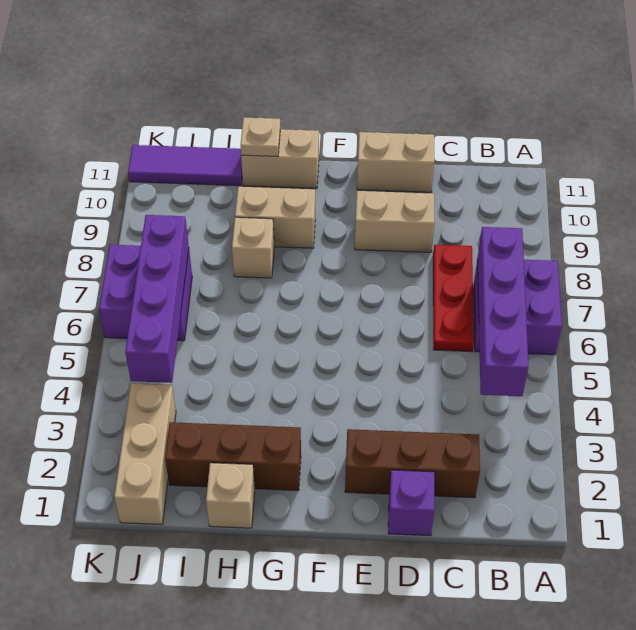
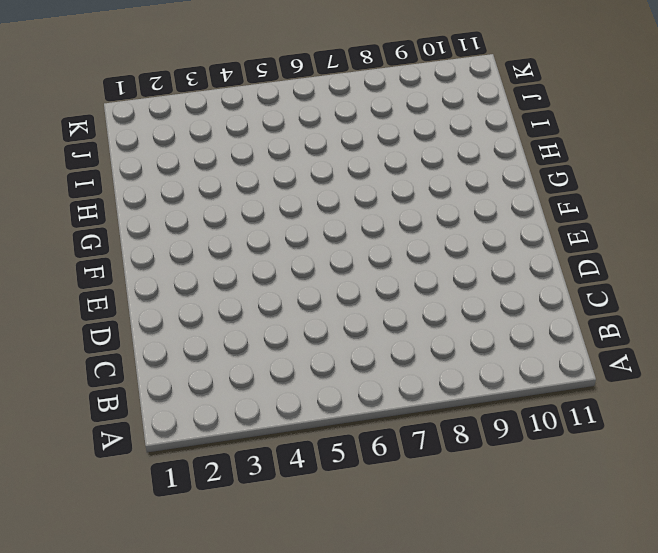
none -> purple 2x2 brick [473,258,562,355]
none -> brown 1x3 brick [345,429,480,498]
none -> red 1x3 plate [433,245,474,352]

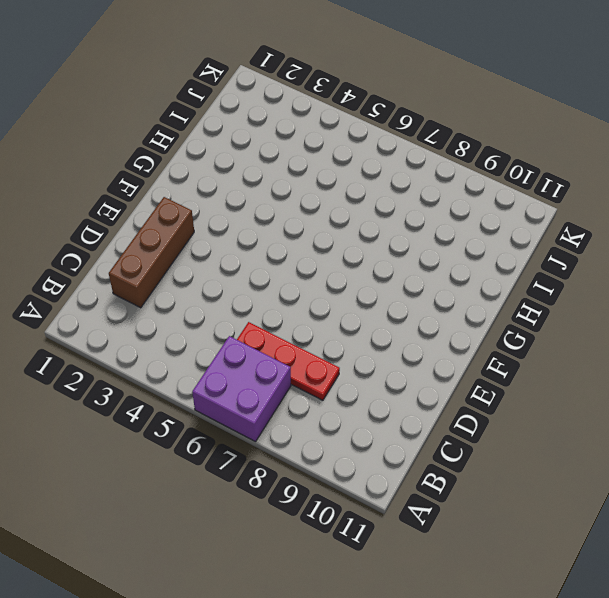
none -> purple 1x1 brick [388,470,434,536]
none -> tan 1x2 brick [355,191,434,252]
none -> tan 1x2 brick [357,132,434,192]

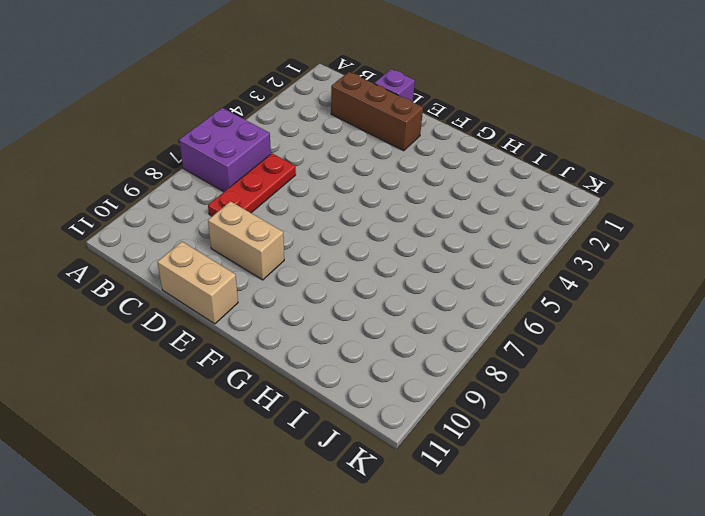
none -> brown 1x3 brick [165,422,301,491]
none -> tan 1x2 brick [235,187,315,248]
none -> tan 1x2 brick [241,129,319,188]

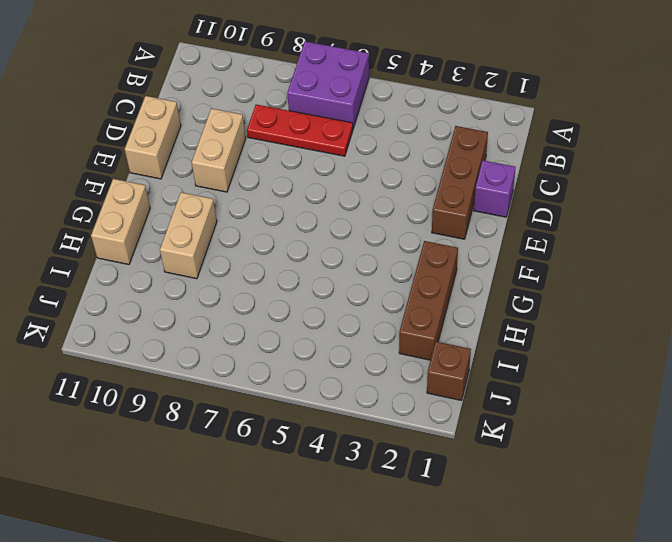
brown 1x1 brick [427,342,471,400] -> tan 1x3 brick [114,383,176,524]
none -> tan 1x1 brick [206,463,255,528]
none -> tan 1x1 brick [232,217,274,278]
none -> purple 1x3 tile [128,145,242,186]

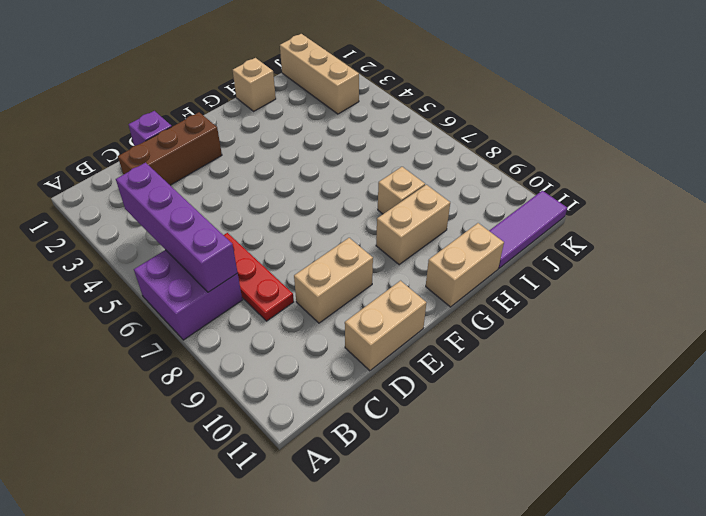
none -> brown 1x3 brick [165,422,301,491]
none -> purple 2x2 brick [99,245,192,341]
none -> tan 1x1 plate [241,118,280,156]

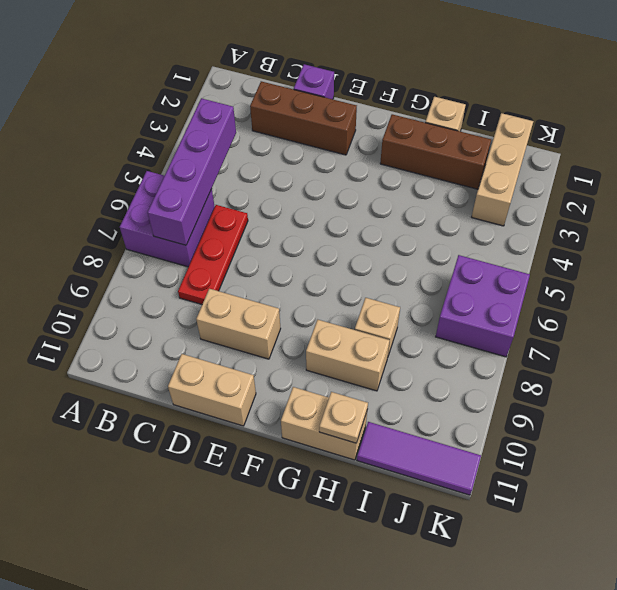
none -> purple 1x4 brick [125,215,189,383]

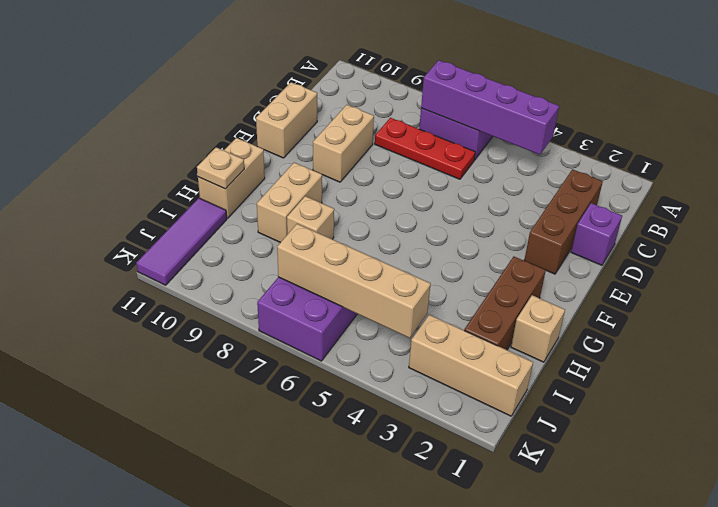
tan 1x4 brick [277,224,431,338] -> purple 1x4 brick [125,215,189,383]

